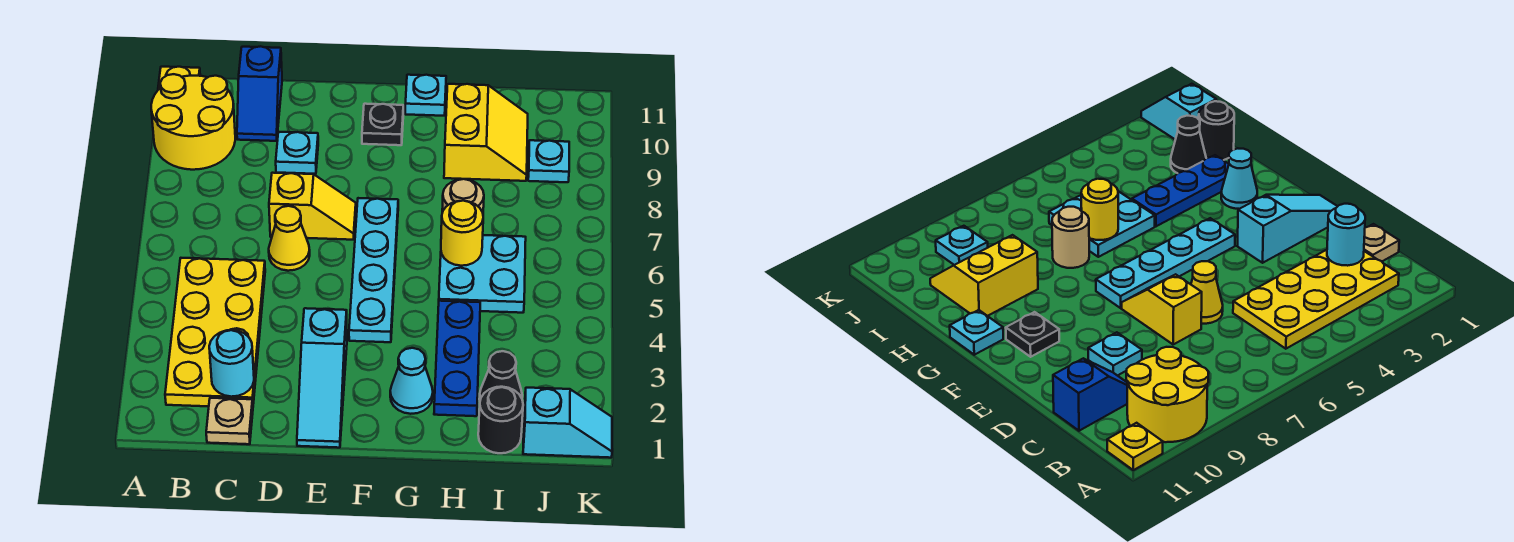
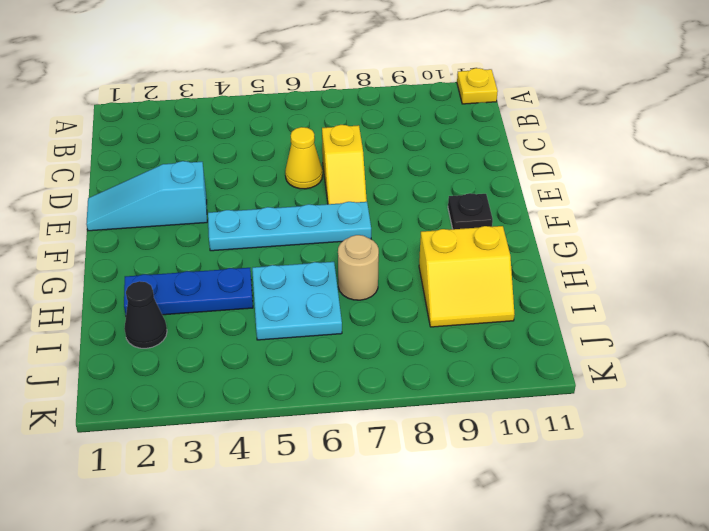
none -> yellow 2x2 round brick [151,74,235,170]
none -> yellow 2x4 plate [165,258,265,406]
none -> tan 1x1 plate [206,398,253,444]

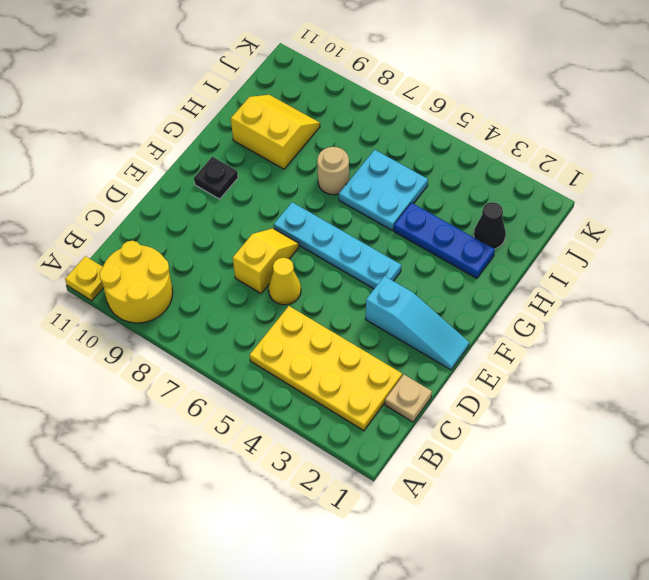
none -> blue 1x2 slope [237,46,282,141]
none -> cyan 1x1 plate [276,132,318,174]
none -> cyan 1x1 cone [390,348,433,414]

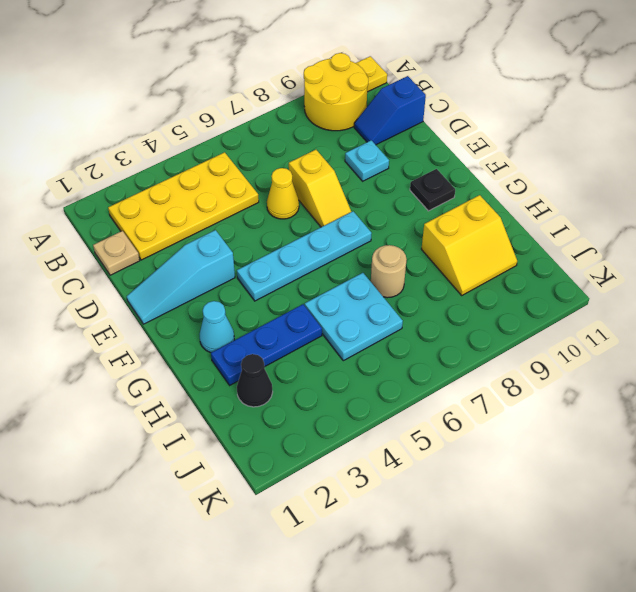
none -> cyan 1x1 plate [405,75,446,116]
none -> black 1x1 round brick [478,387,523,453]
none -> cyan 1x2 slope [523,388,612,458]

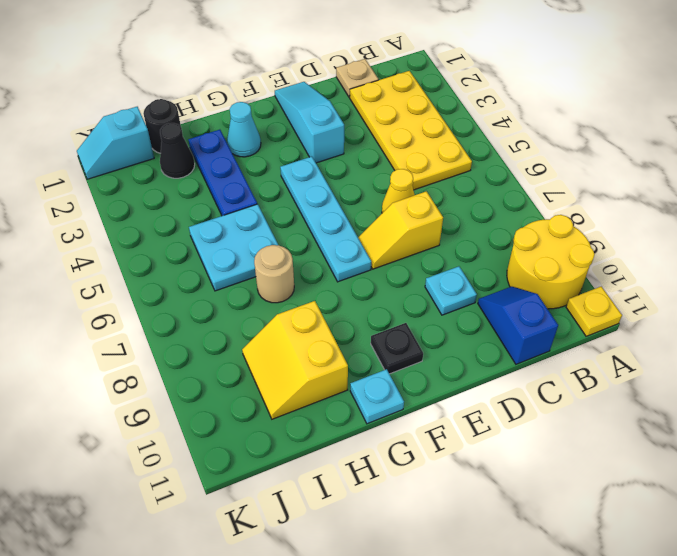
none -> cyan 1x1 plate [528,140,569,182]
none -> cyan 1x1 round brick [209,330,254,397]
none -> yellow 1x1 round brick [441,201,483,266]

